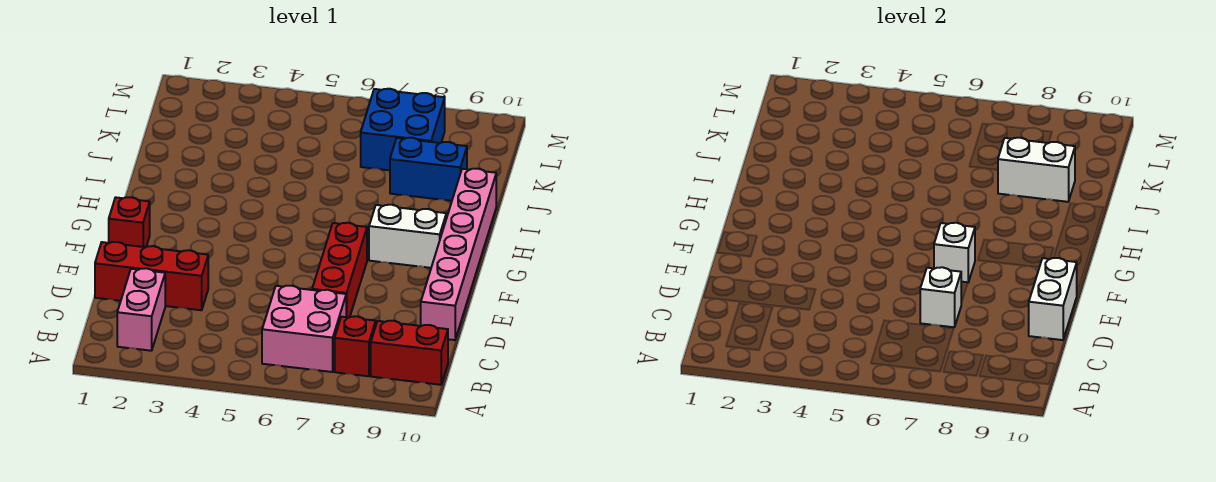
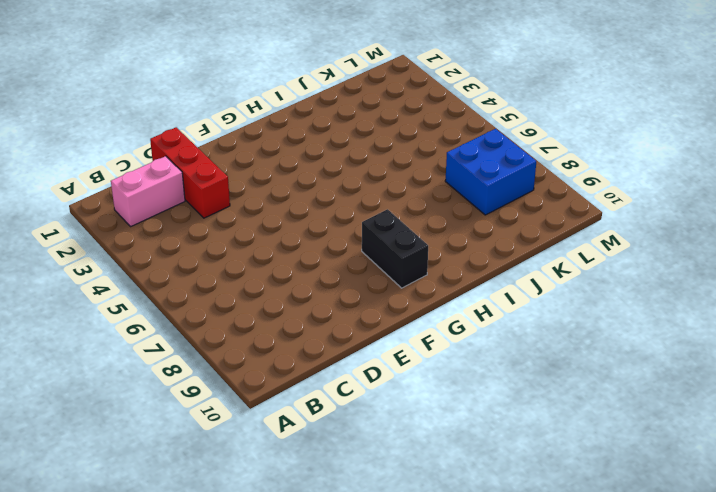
black 1x2 brick [362,209,428,288] -> white 1x2 brick [369,205,446,268]
none -> pink 2x2 brick [262,286,346,372]
none -> red 1x1 brick [335,316,376,376]
none -> red 1x2 brick [371,321,448,385]

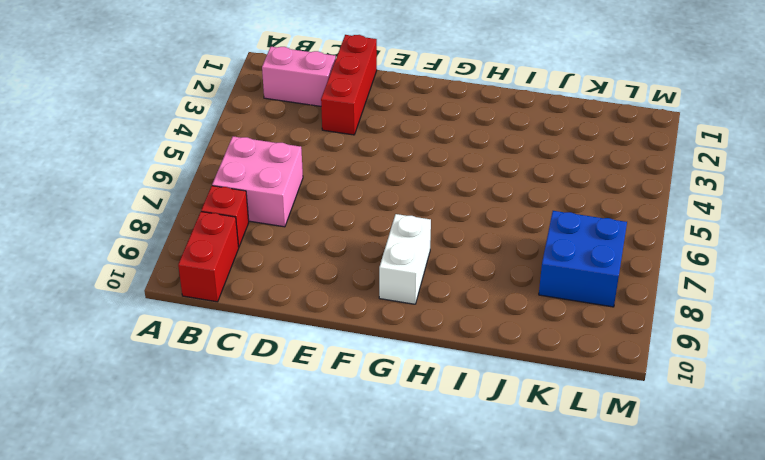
none -> red 1x3 brick [312,223,367,317]
none -> pink 1x6 brick [421,169,496,340]
none -> red 1x1 brick [109,197,150,247]

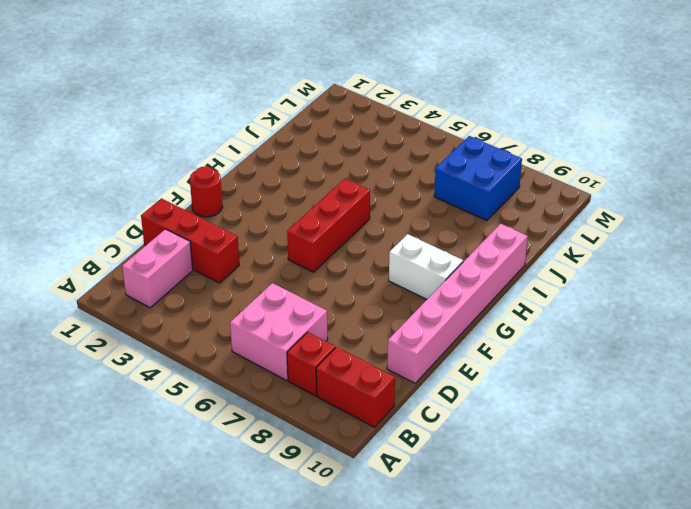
red 1x1 round brick [190,166,223,217] -> red 1x1 brick [109,197,150,247]
red 1x3 brick [287,179,370,272] -> red 1x3 brick moved to [312,223,367,317]
none -> blue 1x2 brick [390,138,467,201]
none -> white 1x1 brick [920,267,961,327]
none -> white 1x2 brick [1029,258,1077,340]

